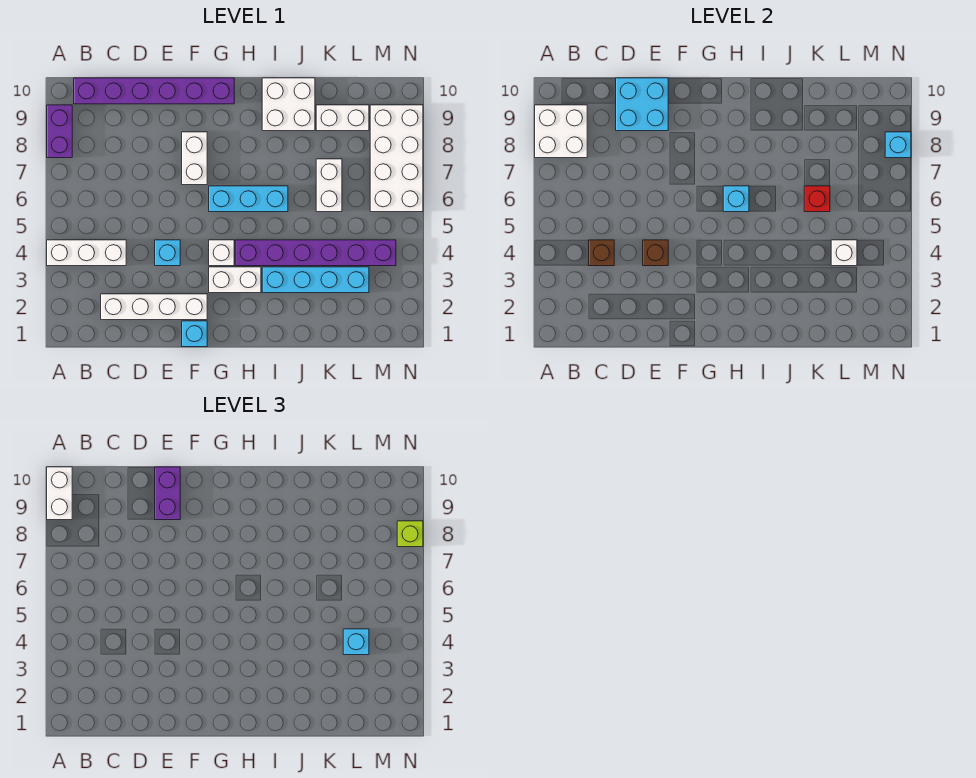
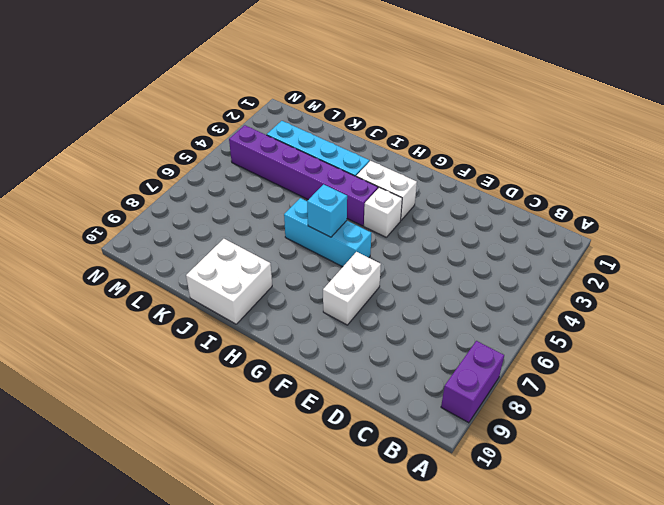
none -> white 1x3 brick [47,240,126,266]
none -> purple 1x6 brick [74,78,234,104]
none -> white 1x4 brick [101,294,207,320]

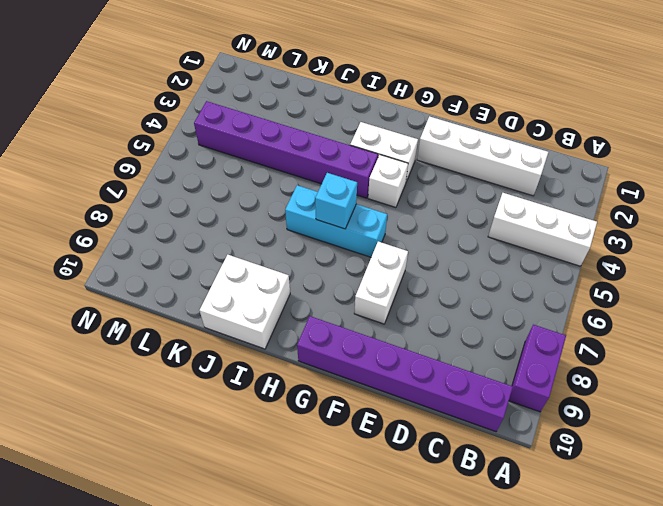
none -> cyan 1x1 brick [155,240,180,266]
none -> cyan 1x1 brick [182,321,207,347]
none -> cyan 1x4 brick [262,267,369,293]

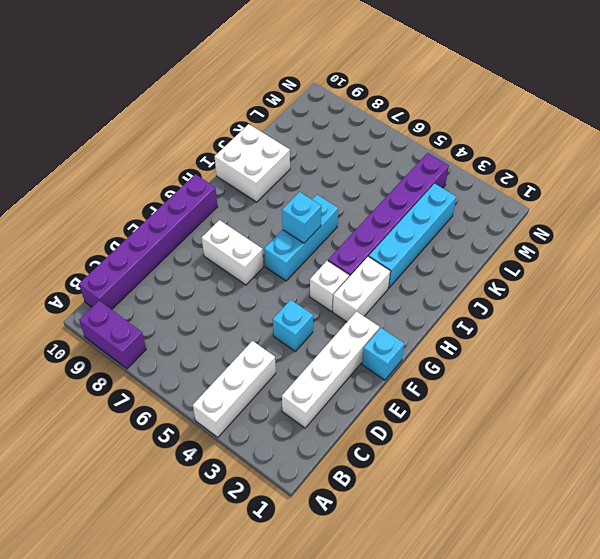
none -> white 1x2 brick [316,159,342,212]
none -> white 1x2 brick [316,105,369,131]
none -> white 2x4 brick [370,105,423,212]

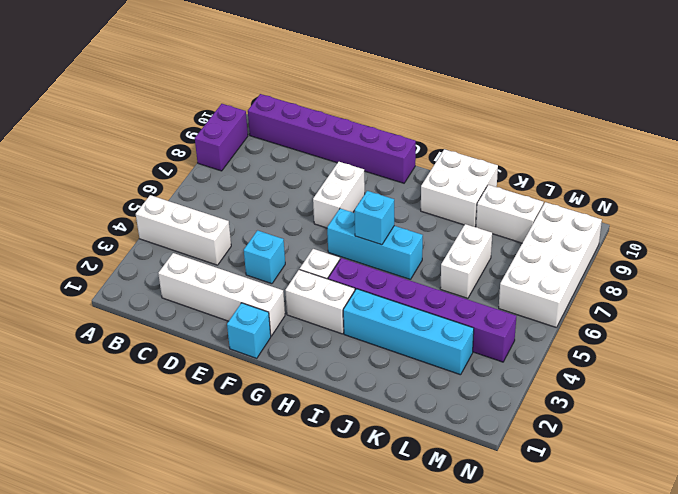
none -> white 2x2 brick [535,105,587,158]
none -> brown 1x1 brick [589,240,614,266]
none -> cyan 2x2 brick [616,78,668,131]

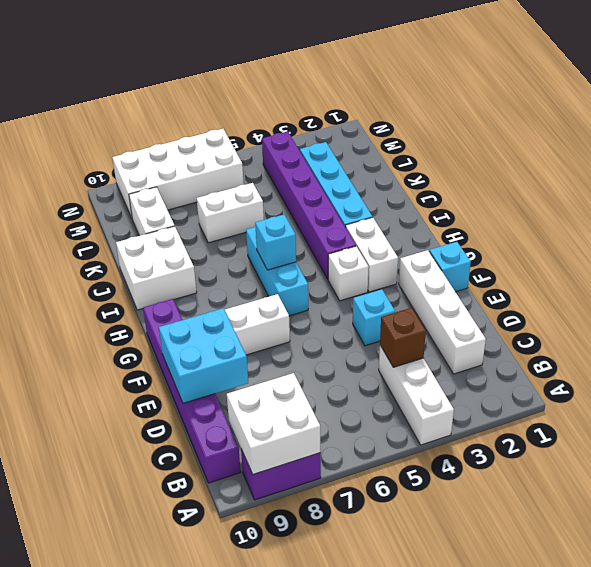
none -> brown 1x1 brick [643,240,668,266]
none -> red 1x1 brick [804,186,830,212]
none -> white 1x1 brick [831,240,857,266]

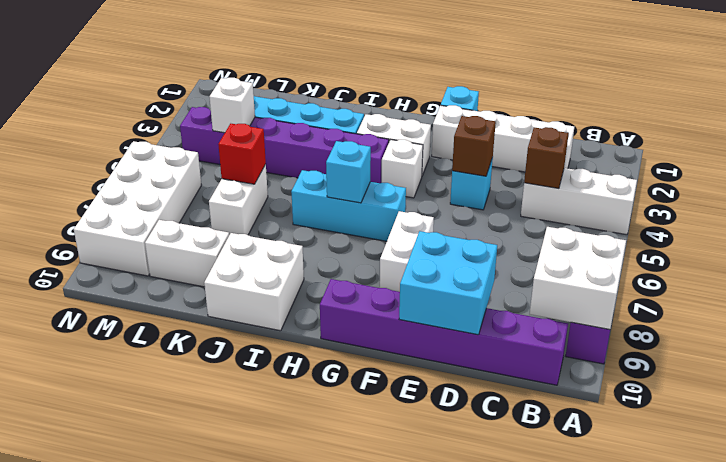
none -> cyan 1x1 brick [885,132,911,158]
none -> white 1x2 brick [47,467,72,520]
none -> purple 1x2 brick [155,467,180,520]

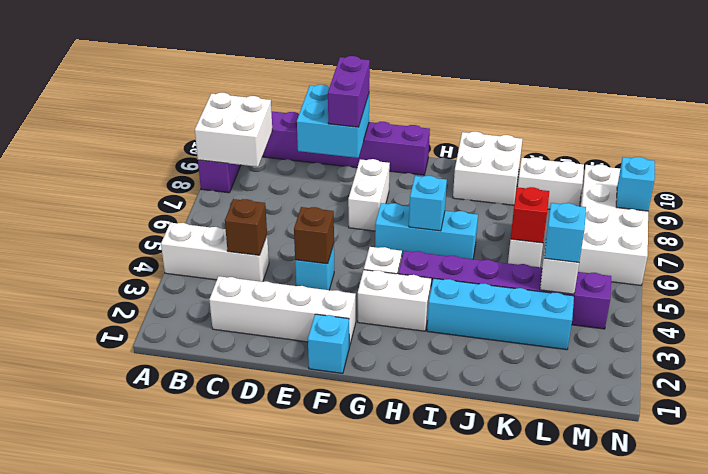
none -> white 1x2 brick [47,467,72,520]
none -> lime 1x1 brick [397,521,423,547]

